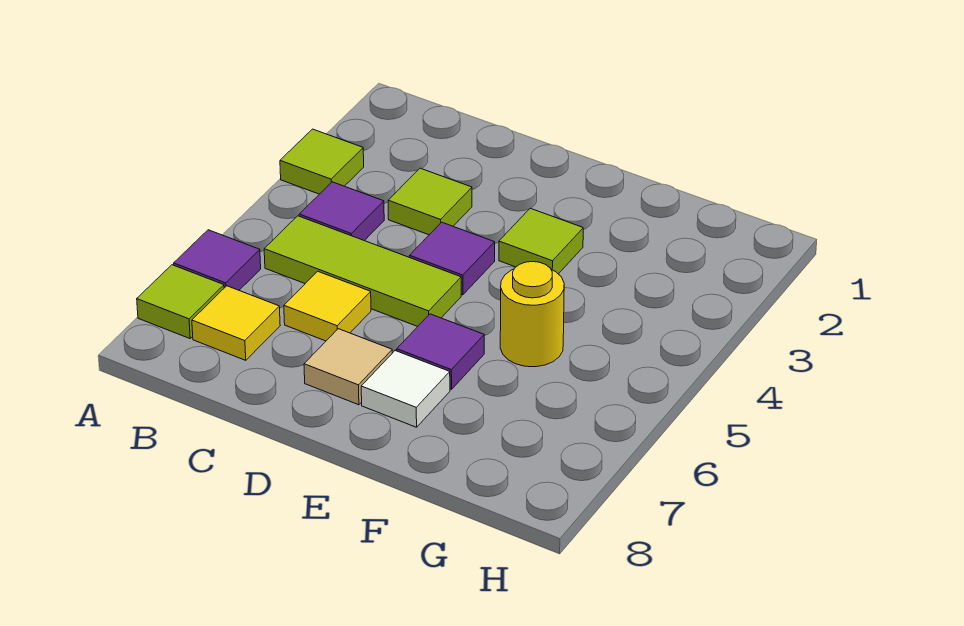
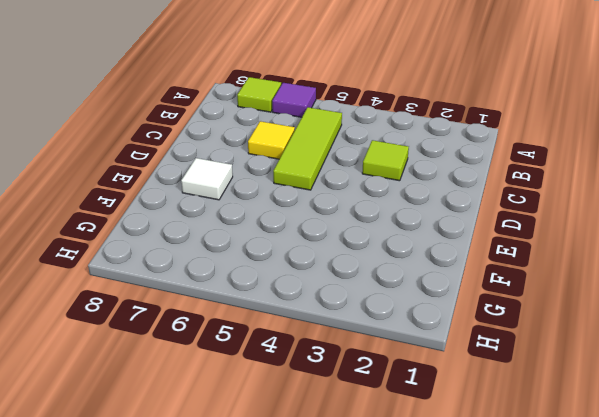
none -> lime 1x1 tile [280,129,364,194]
none -> purple 1x1 tile [299,182,384,241]
none -> yellow 1x1 tile [192,286,280,360]

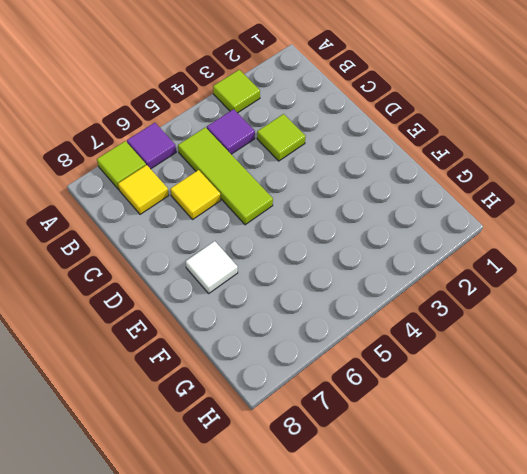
none -> purple 1x1 tile [410,222,495,295]
none -> tan 1x1 tile [304,329,392,405]
none -> lime 1x1 tile [499,208,583,274]

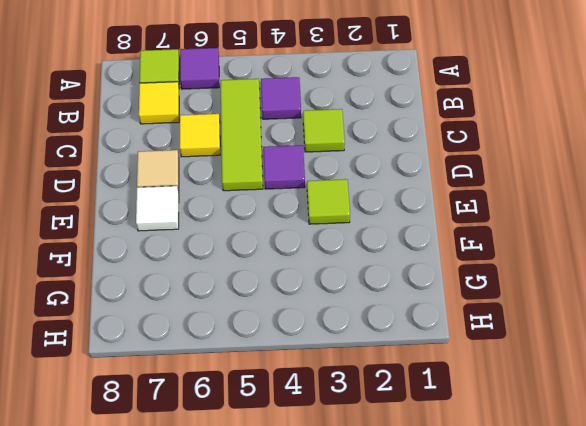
none -> lime 1x1 tile [280,129,364,194]
none -> purple 1x1 tile [397,314,484,389]
none -> yellow 1x1 round brick [500,262,564,367]

